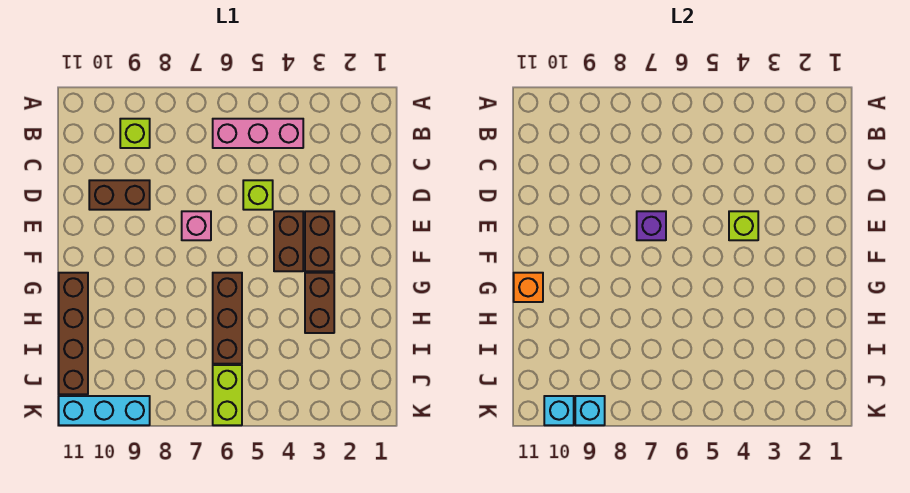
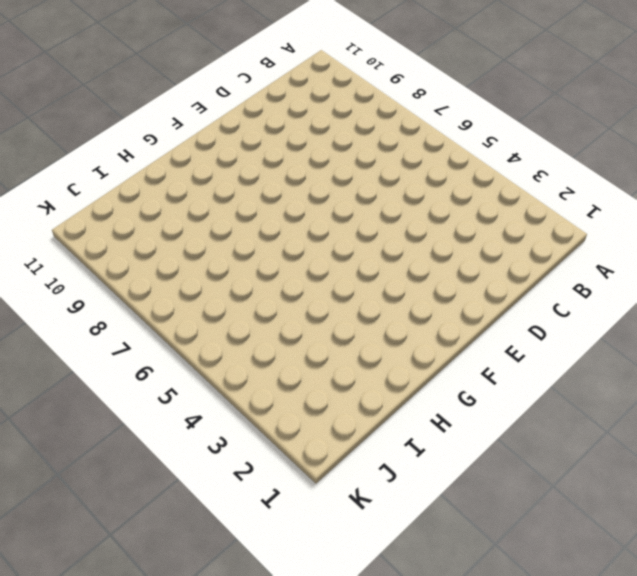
none -> pink 1x3 brick [213,119,303,148]
none -> lime 1x1 brick [120,119,150,148]
none -> lime 1x1 brick [243,180,273,210]

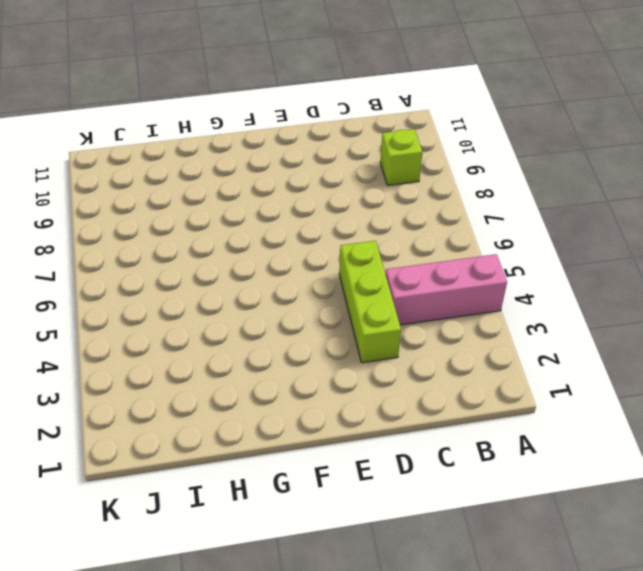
pink 1x3 brick [386,254,507,325] -> pink 1x3 brick turned to [213,119,303,148]
lime 1x3 brick [339,241,401,363] -> lime 1x1 brick [243,180,273,210]
none -> brown 1x2 brick [89,180,150,210]
none -> brown 1x2 brick [305,211,334,271]
none -> brown 1x2 brick [274,211,303,271]

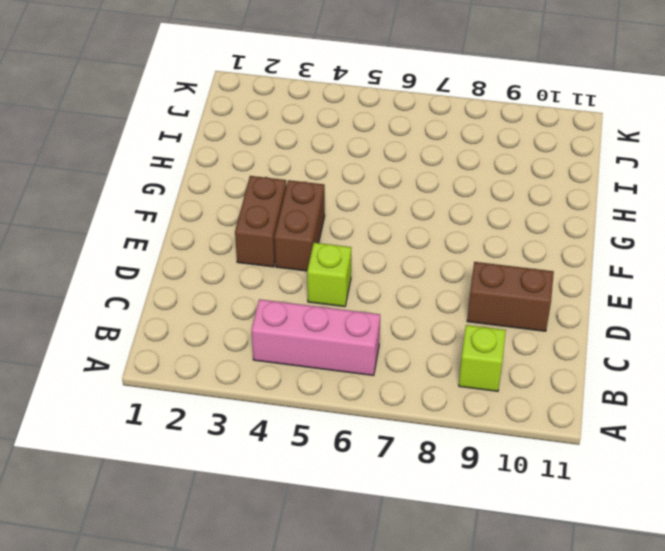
none -> pink 1x1 brick [182,211,211,240]
none -> brown 1x2 brick [305,273,334,333]
none -> brown 1x3 brick [213,273,242,364]

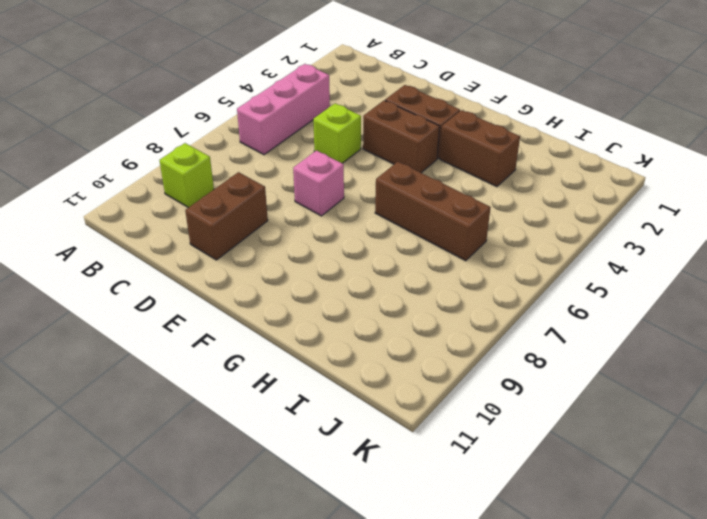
none -> brown 1x4 brick [59,273,88,394]
none -> lime 1x2 brick [213,365,242,425]
none -> cyan 1x3 brick [59,396,150,425]

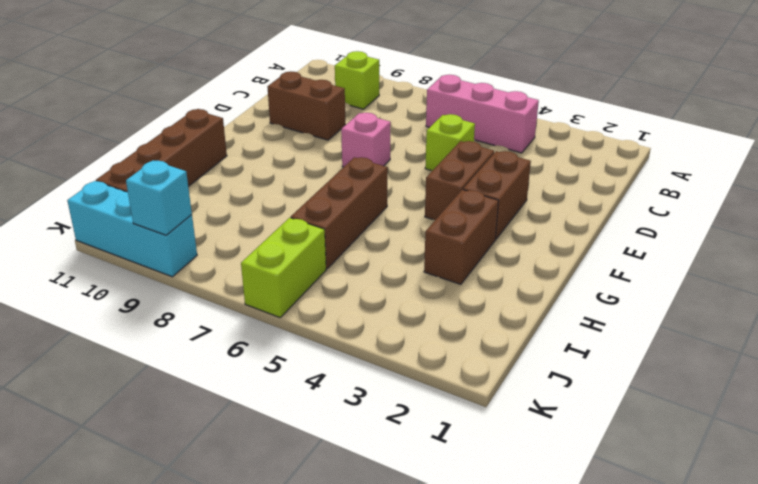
none -> lime 1x1 brick [729,211,758,240]
none -> purple 1x1 brick [637,211,666,240]
none -> orange 1x1 brick [514,273,543,302]

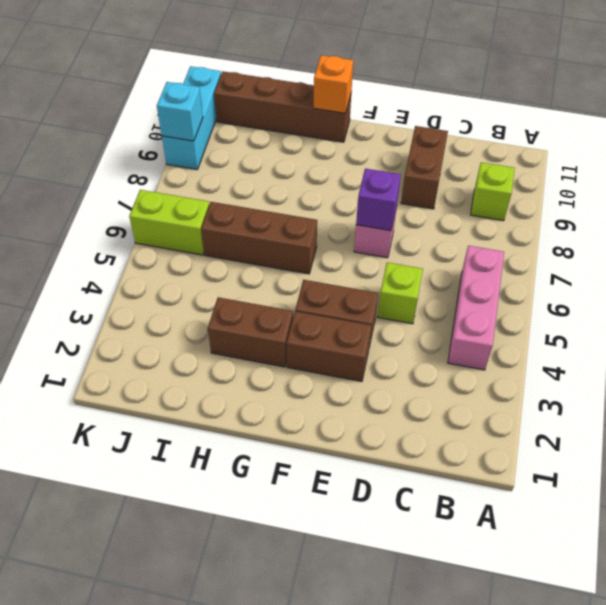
none -> lime 1x1 brick [729,211,758,240]
none -> cyan 1x1 brick [544,396,574,425]

